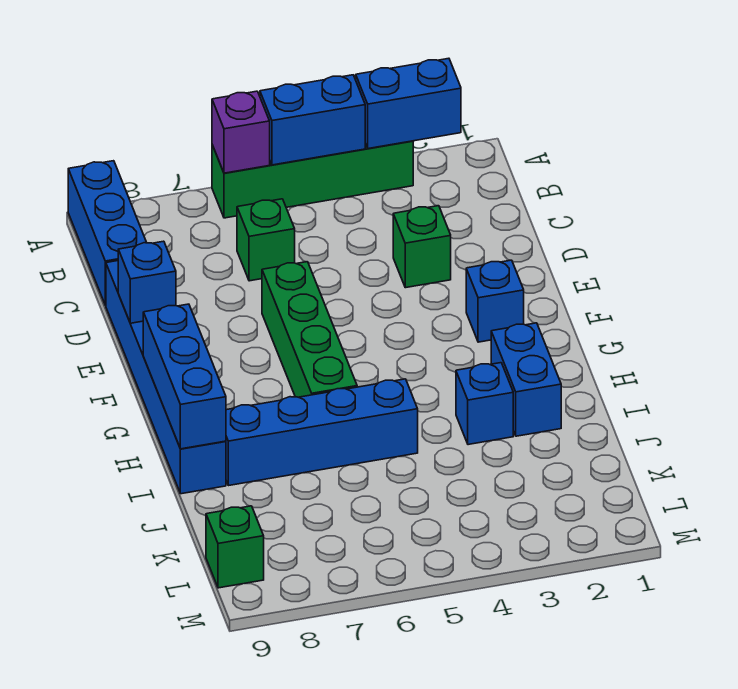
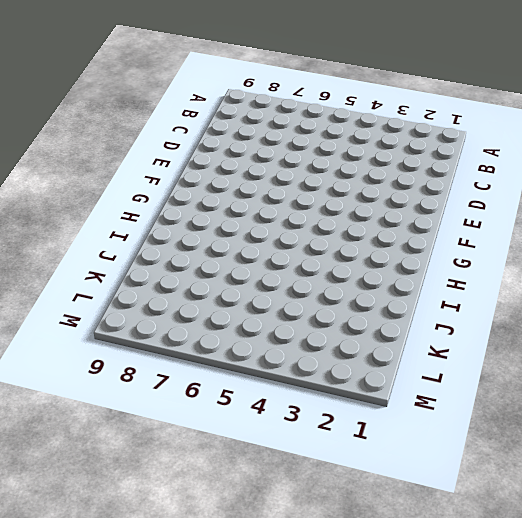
none -> green 1x4 brick [212,141,413,218]
none -> blue 1x3 brick [68,161,147,305]
none -> green 1x1 brick [237,199,295,281]

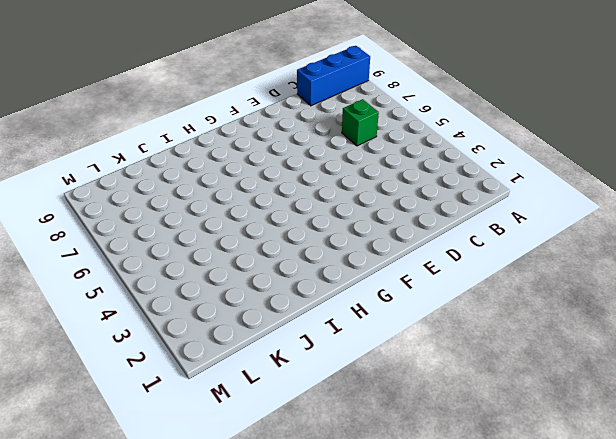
none -> green 1x4 brick [212,141,413,218]
none -> green 1x1 brick [393,206,451,288]
none -> blue 1x6 brick [106,261,226,494]

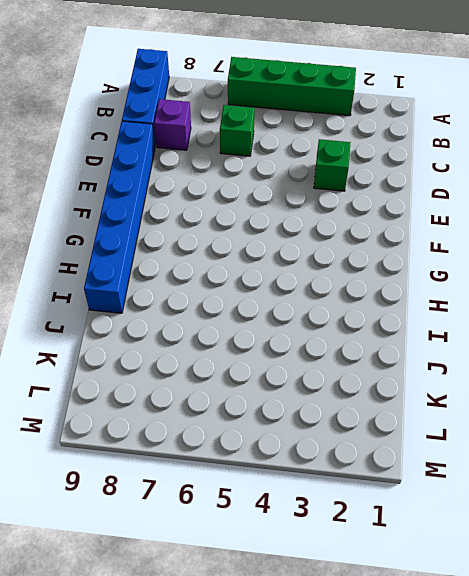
purple 1x1 brick [154,99,191,150] -> purple 1x1 brick moved to [212,91,270,173]
none -> green 1x4 brick [262,262,357,397]
none -> blue 1x1 brick [466,260,524,342]
none -> blue 1x2 brick [491,323,561,436]

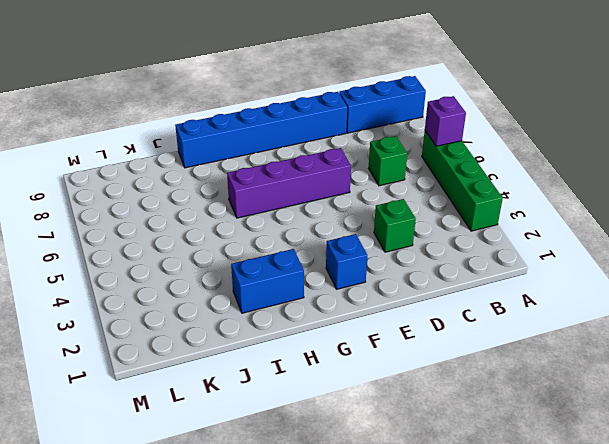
purple 1x4 brick [227,148,351,218] -> green 1x4 brick [262,262,357,397]
none -> blue 1x1 brick [456,363,513,445]
none -> blue 1x4 brick [226,379,418,486]
none -> green 1x1 brick [206,506,264,588]

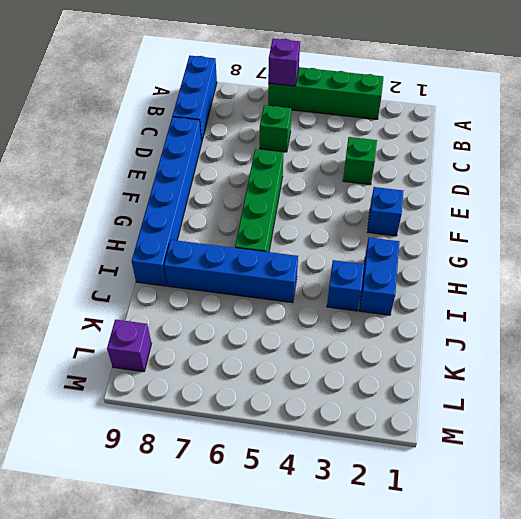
purple 1x1 brick [107,320,151,372] -> green 1x1 brick [206,506,264,588]
none -> blue 1x2 brick [356,58,461,149]
none -> blue 1x2 brick [260,75,365,165]
none -> blue 1x1 brick [118,241,176,323]

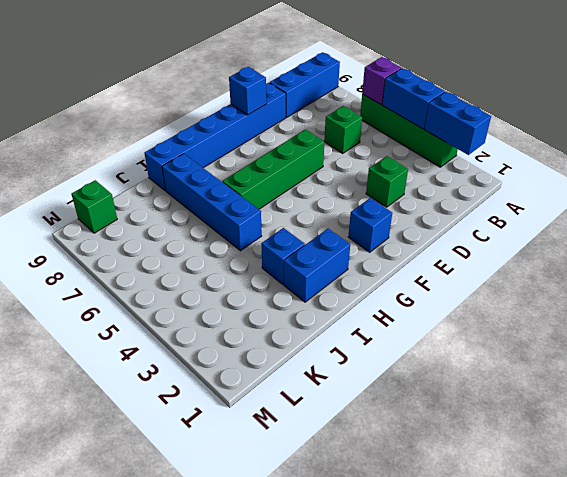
none -> blue 1x3 brick [143,304,226,449]

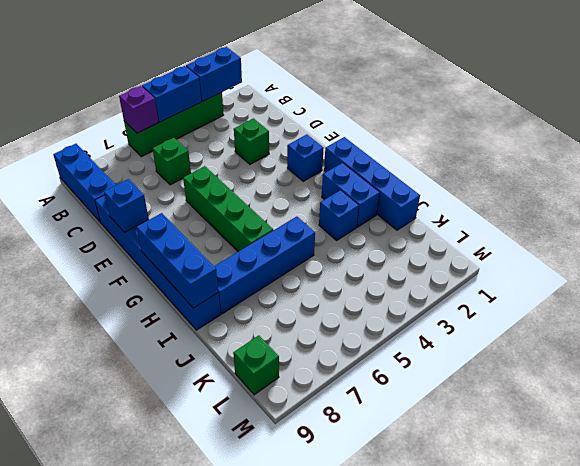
blue 1x4 brick [324,137,420,230] -> none

